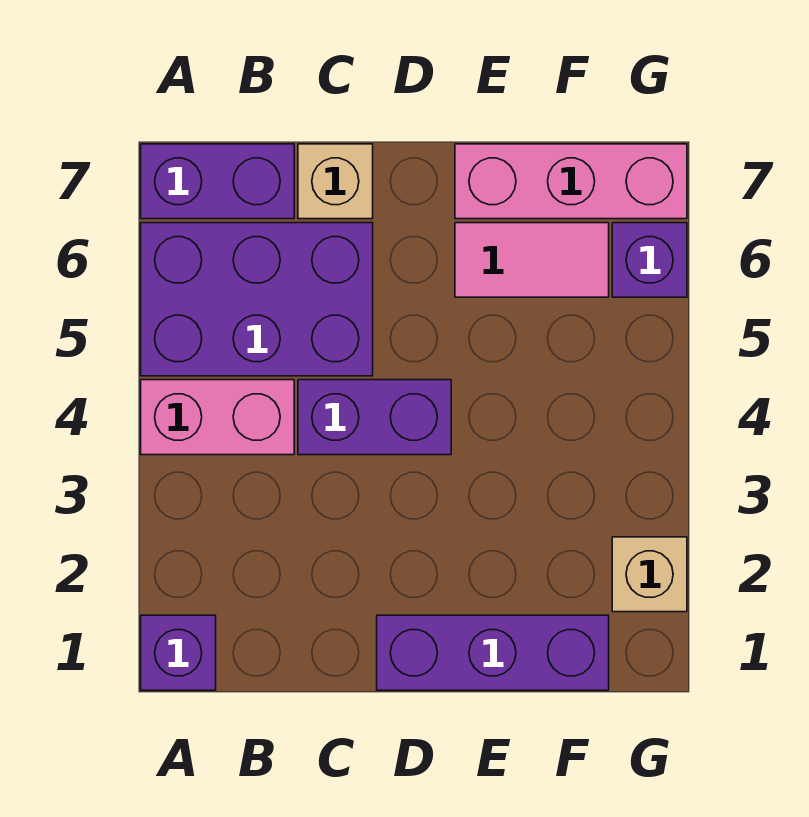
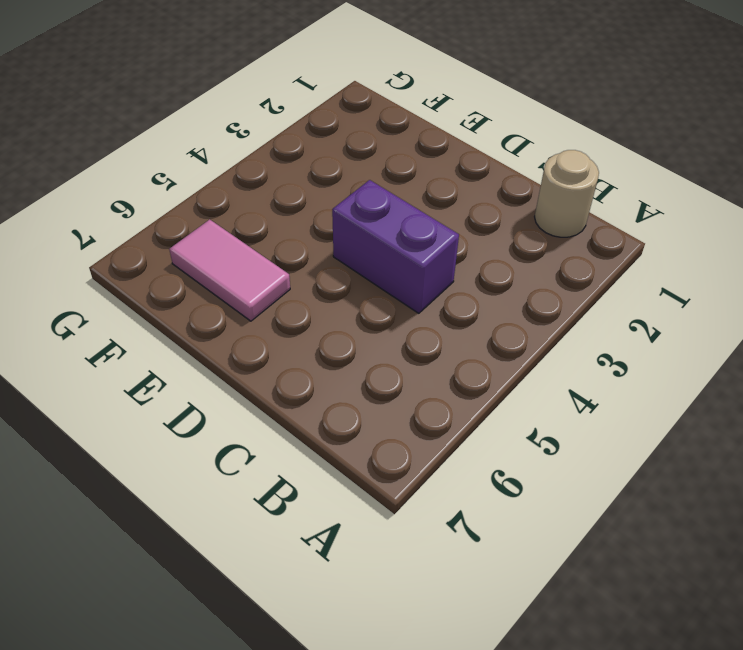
tan 1x1 round brick [535,150,599,237] -> none
none -> purple 1x1 brick [141,615,216,690]
none -> pink 1x2 brick [141,380,294,455]

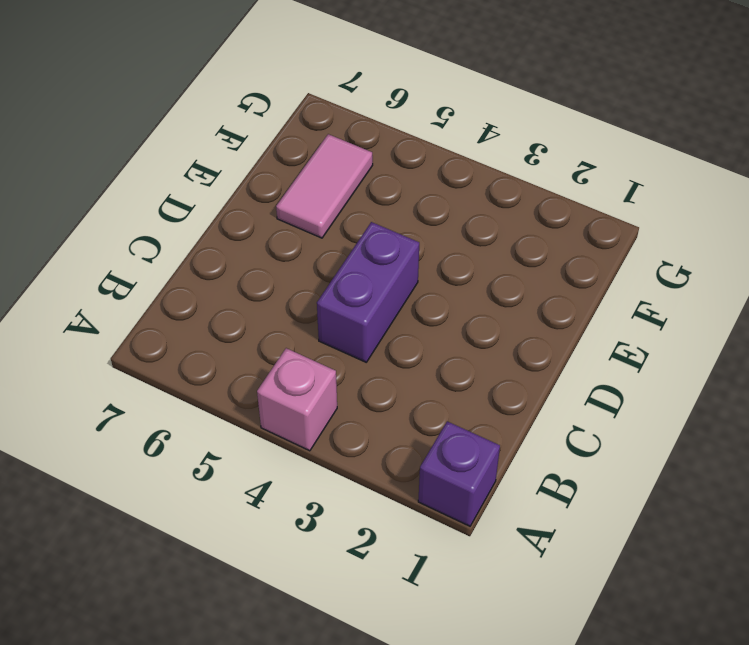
pink 1x1 brick [257,348,337,451] -> pink 1x2 brick [141,380,294,455]
none -> purple 2x3 brick [141,223,373,376]
none -> purple 1x2 brick [141,144,294,219]

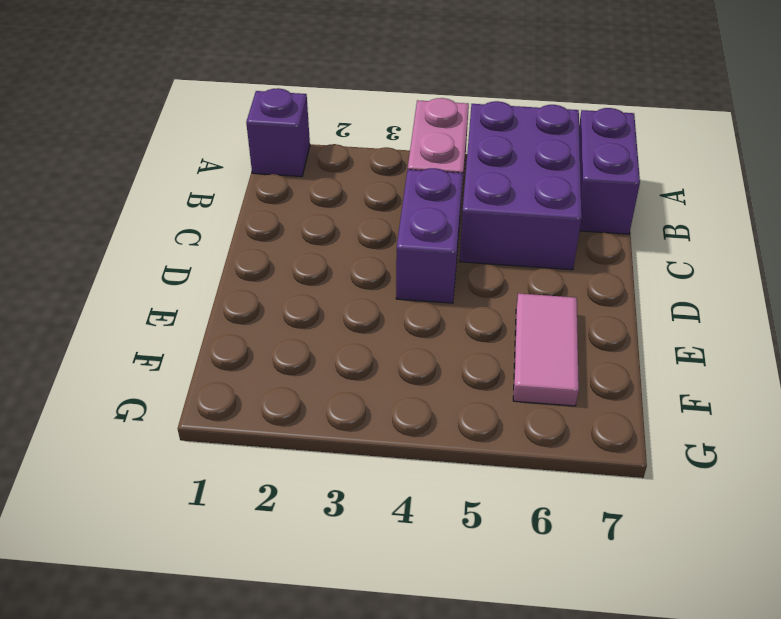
none -> tan 1x1 brick [298,144,373,219]
none -> purple 1x3 brick [377,615,609,690]

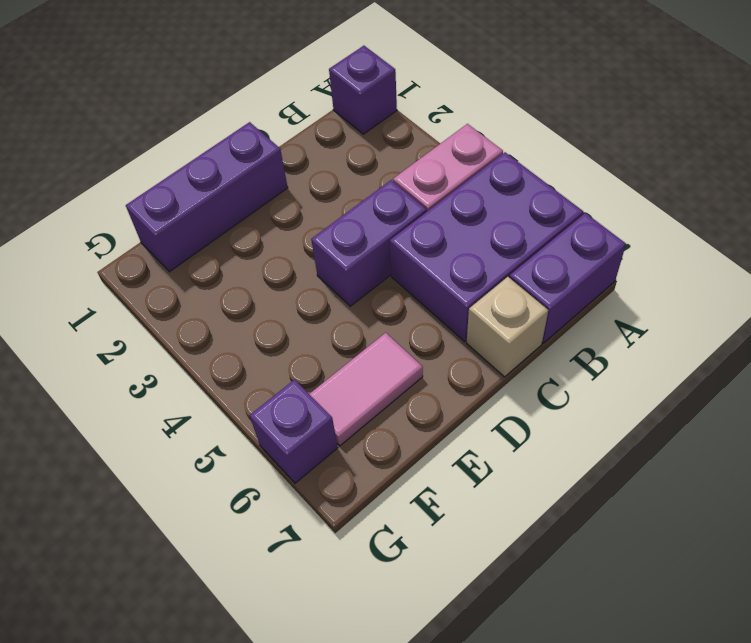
none -> pink 1x3 brick [455,144,687,219]
none -> tan 1x1 brick [612,537,687,612]

